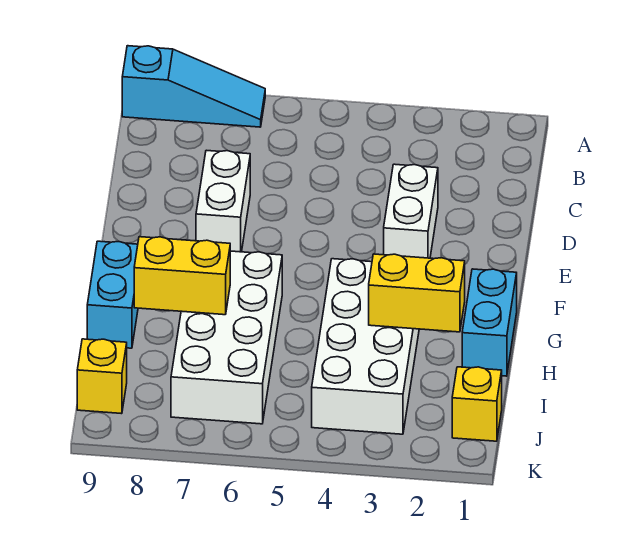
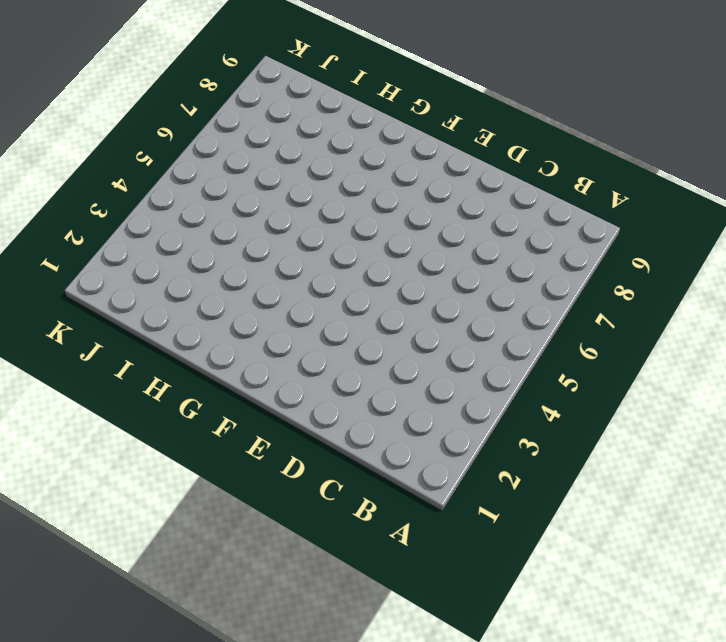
none -> cyan 1x3 slope [122,46,265,127]
none -> white 1x2 brick [384,164,438,258]

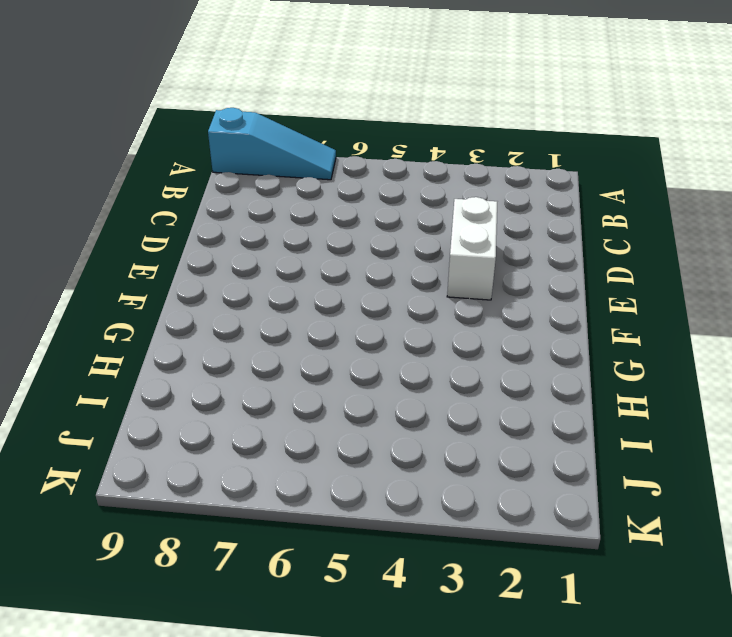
none -> white 1x2 brick [196,150,250,252]
none -> cyan 1x2 brick [462,269,517,376]

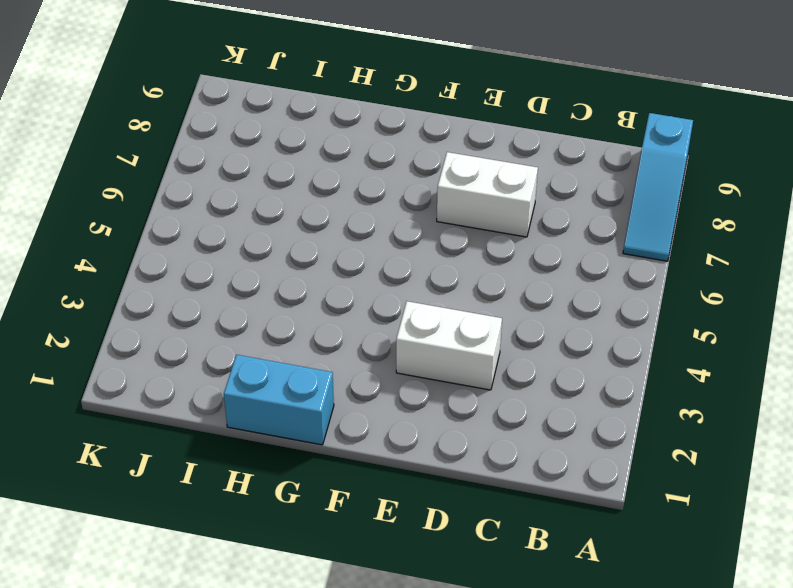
none -> white 2x4 brick [312,259,419,434]
none -> white 2x4 brick [171,251,282,424]

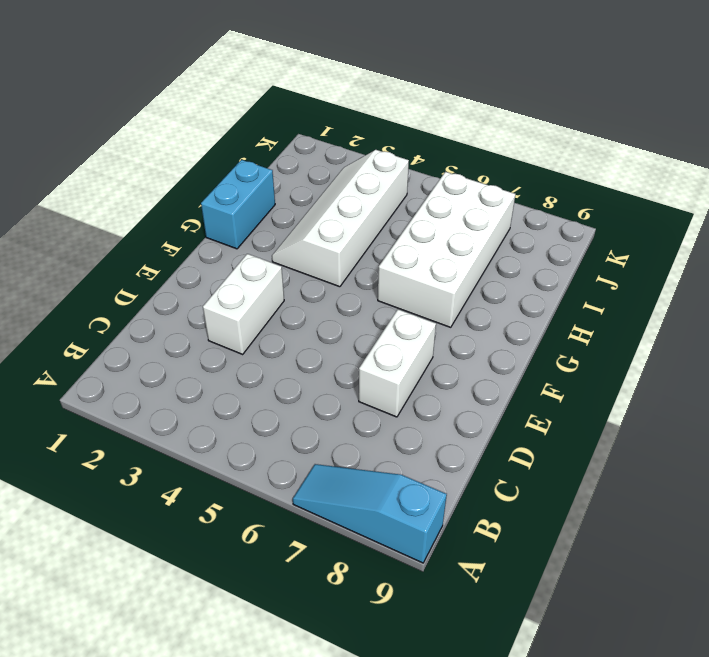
white 2x4 slope [272,150,409,287] -> white 2x4 brick [312,259,419,434]
none -> cyan 1x2 brick [87,241,138,348]
none -> yellow 1x1 brick [452,367,502,441]

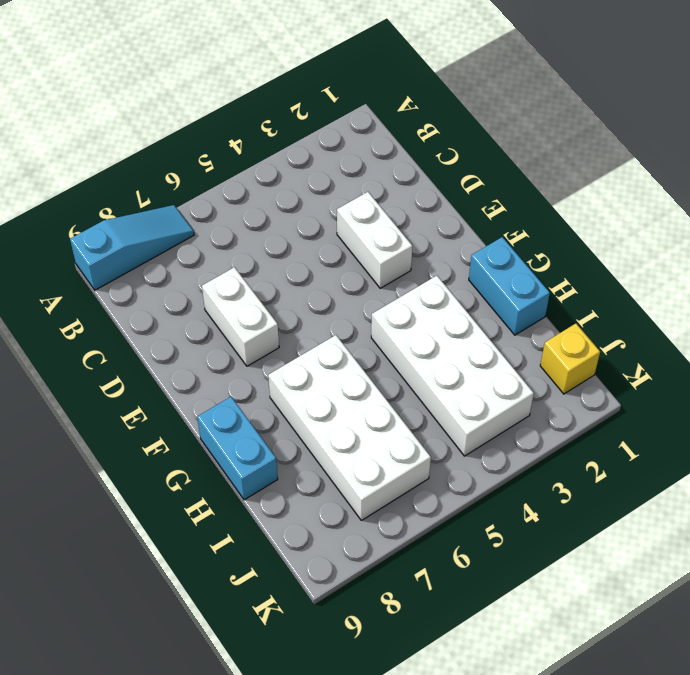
none -> yellow 1x1 brick [77,339,127,414]
none -> yellow 1x2 brick [369,254,465,332]

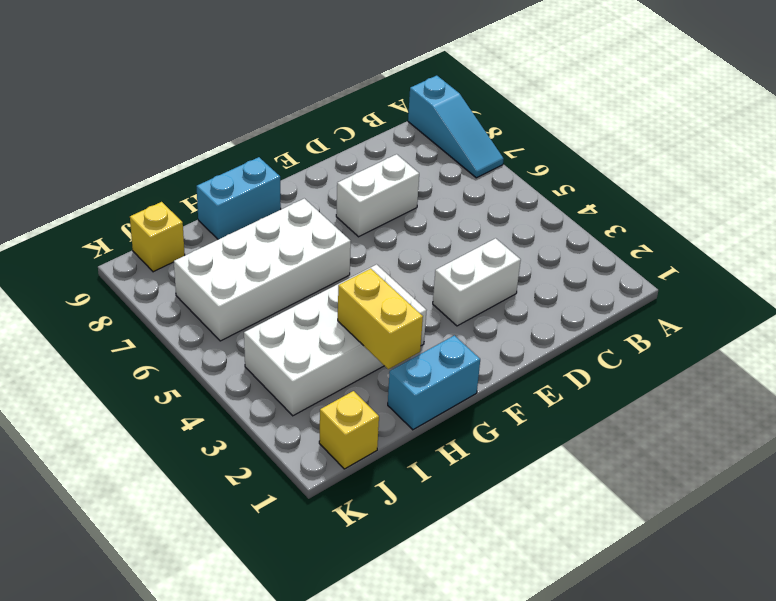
none -> yellow 1x2 brick [134,237,230,315]

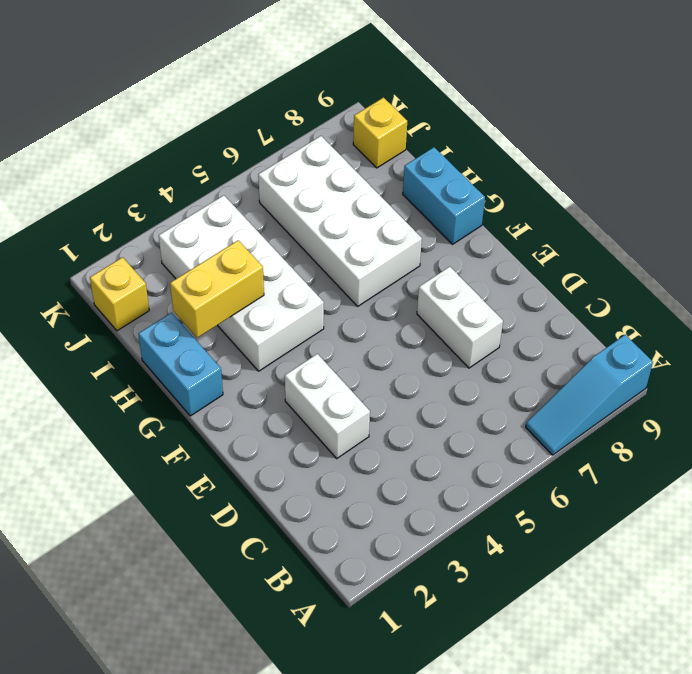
none -> yellow 1x2 brick [134,237,230,315]

